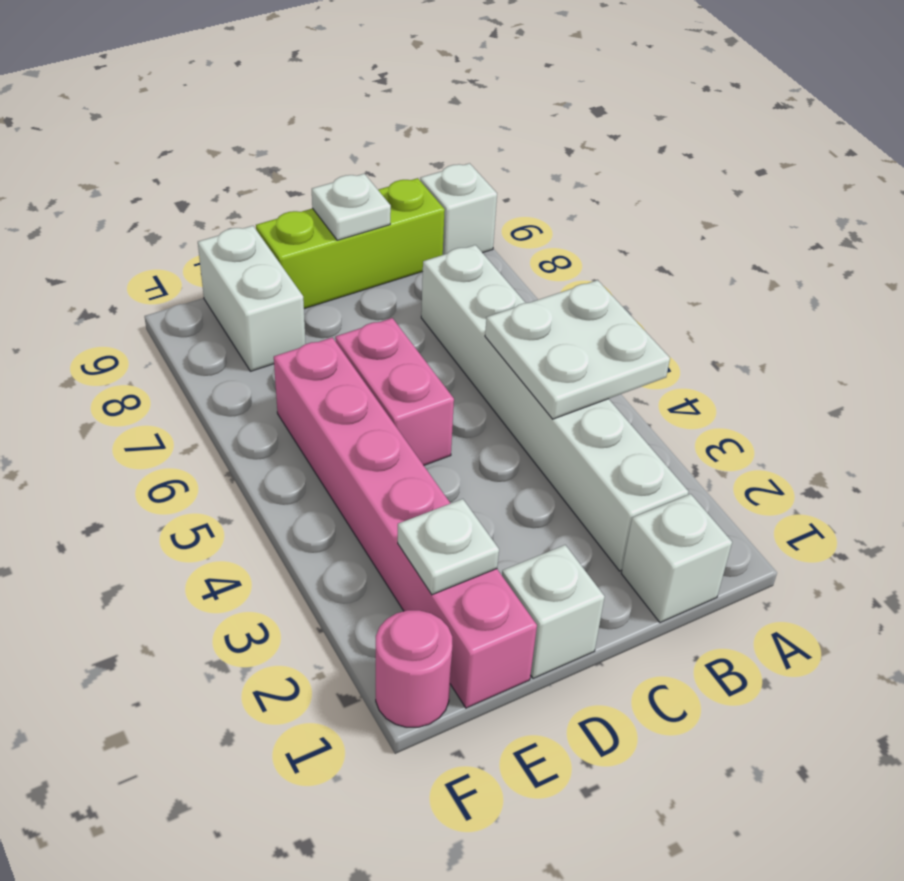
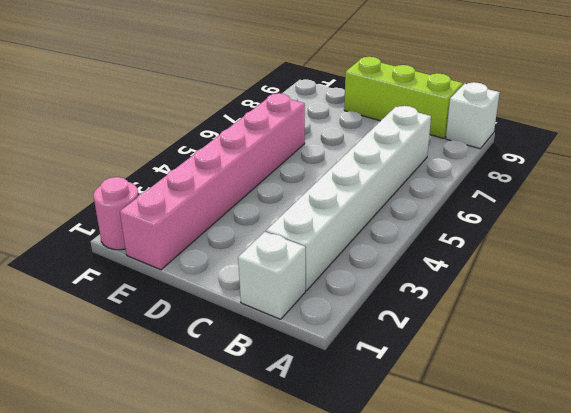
none -> white 1x1 brick [502,545,605,678]
none -> pink 1x2 brick [335,318,454,465]
none -> white 1x2 brick [198,226,306,371]

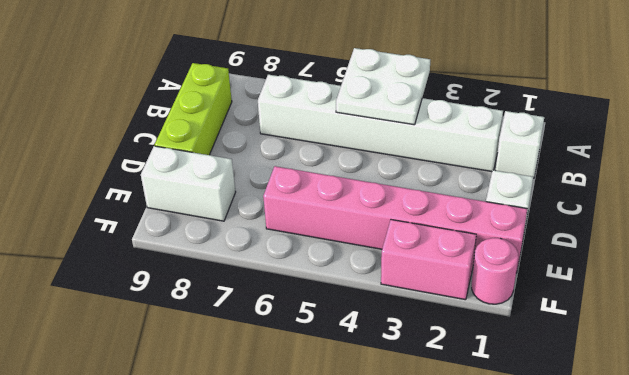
pink 1x2 brick [381,220,476,300] -> pink 1x2 brick moved to [335,318,454,465]
none -> white 1x1 brick [420,163,497,255]
none -> white 1x1 plate [312,174,391,240]
none -> white 1x1 plate [398,499,499,595]

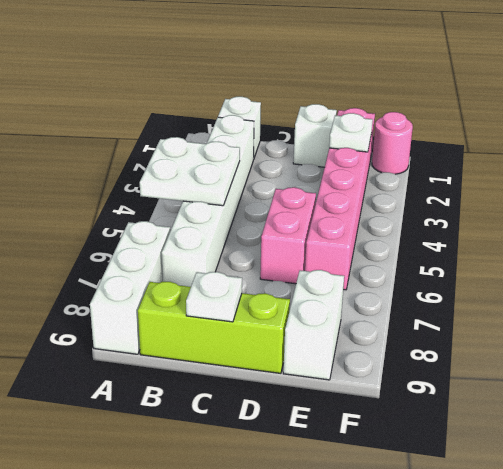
white 1x3 brick [90,221,170,354] -> white 1x1 brick [420,163,497,255]

